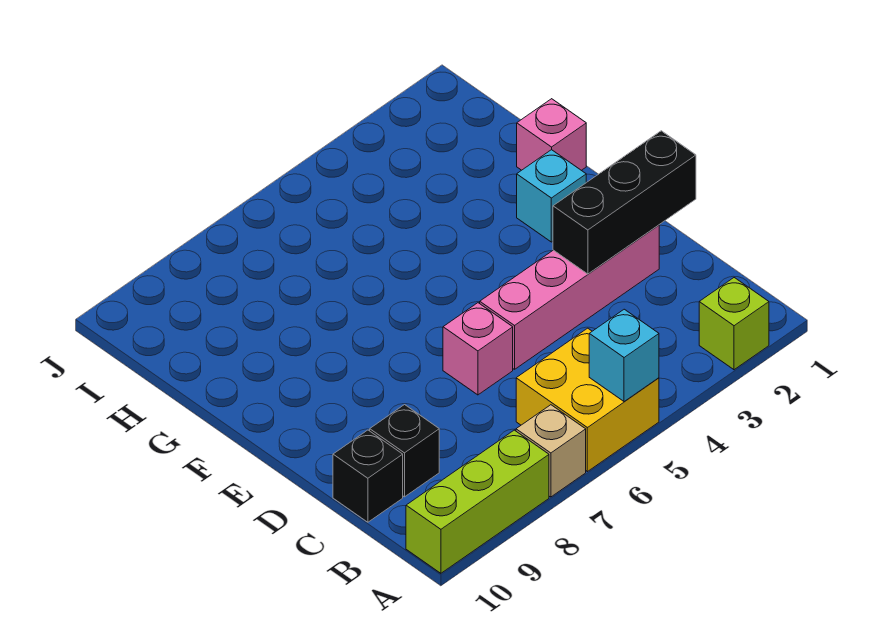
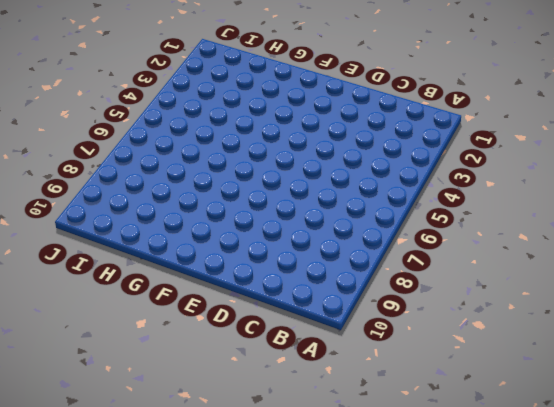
none -> lime 1x1 brick [699,278,769,370]
none -> yellow 2x2 brick [516,328,659,472]
none -> tan 1x1 brick [516,405,586,497]

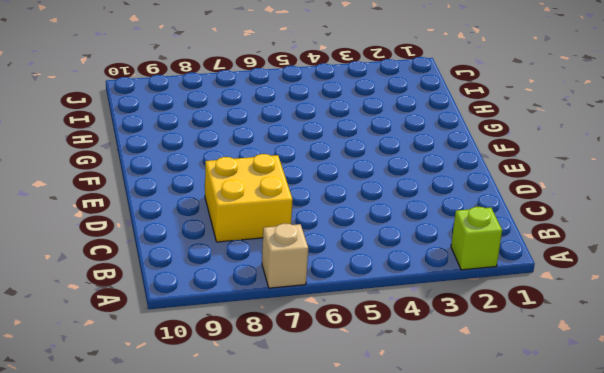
yellow 2x2 brick [205,154,293,242] -> yellow 2x2 brick moved to [516,328,659,472]
none -> lime 1x3 brick [406,430,549,573]
none -> black 1x1 brick [370,405,439,497]
none -> black 1x1 brick [333,430,403,522]

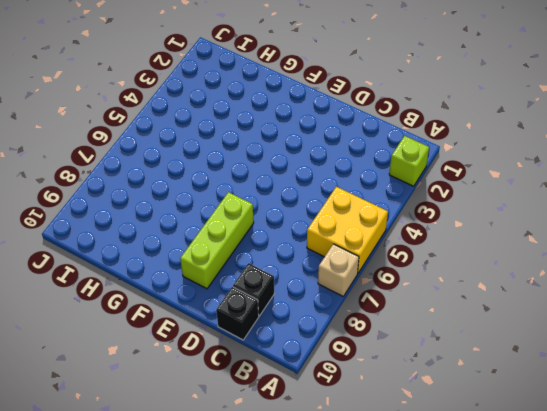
lime 1x3 brick [180,192,254,289] -> lime 1x3 brick moved to [406,430,549,573]
none -> pink 1x4 brick [480,225,659,369]
none -> pink 1x1 brick [443,303,513,395]
none -> cyan 1x1 brick [517,150,586,242]

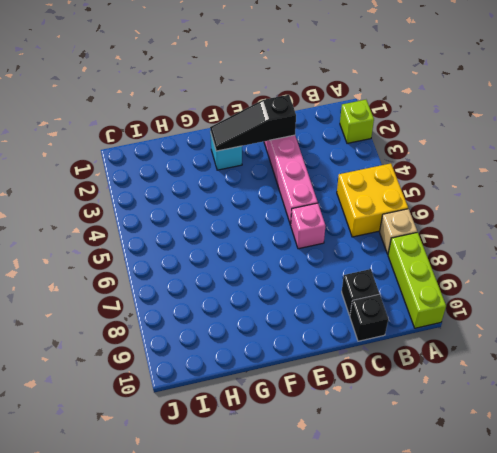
black 1x3 slope [210,95,296,151] -> black 1x3 brick [553,131,696,274]
none -> pink 1x1 brick [517,99,586,170]
none -> cyan 1x1 brick [589,309,659,402]

